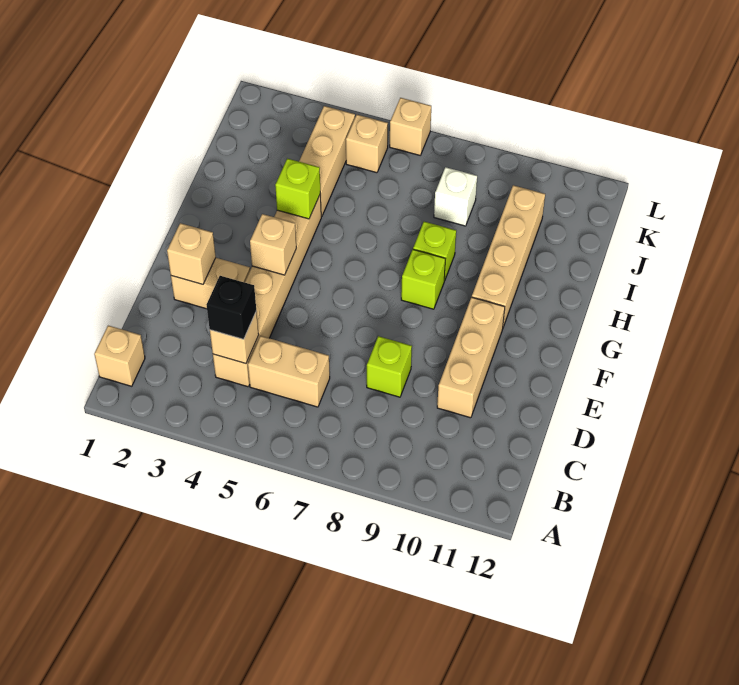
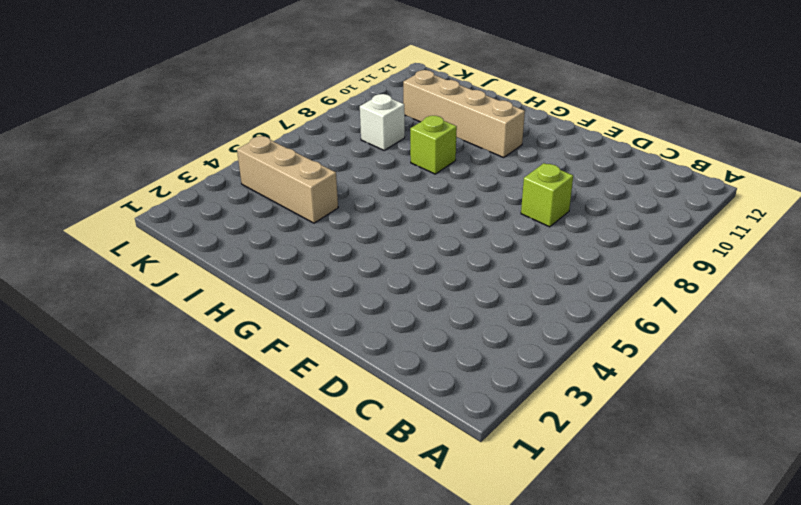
none -> tan 1x1 brick [94,326,145,386]
none -> tan 1x6 brick [213,194,321,387]
none -> tan 1x2 brick [248,336,330,407]

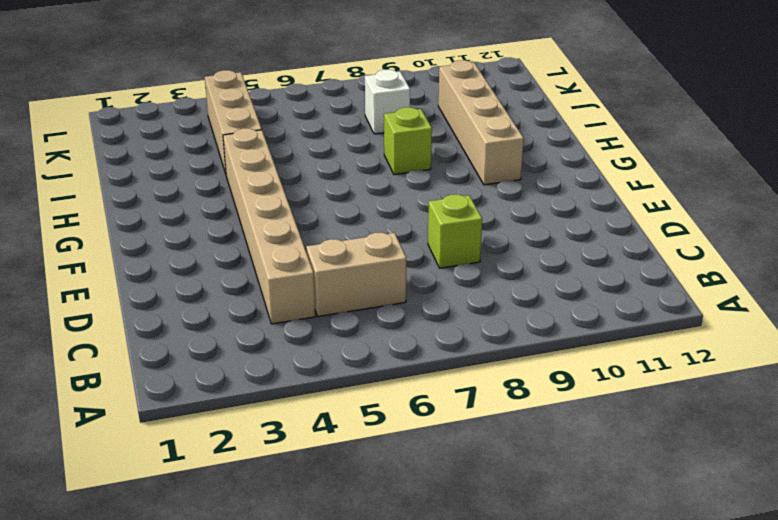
none -> tan 1x1 brick [94,326,145,386]
none -> tan 1x3 brick [437,297,505,418]
none -> tan 1x2 brick [171,258,250,309]

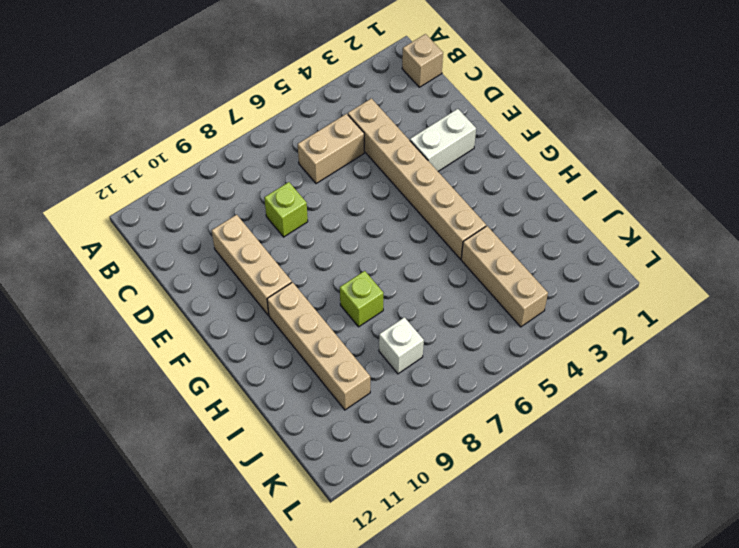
white 1x2 brick [410,109,476,171] -> tan 1x2 brick [171,258,250,309]
none -> lime 1x1 brick [401,249,445,309]
none -> tan 1x1 brick [346,115,388,173]
none -> tan 1x1 brick [390,98,431,155]

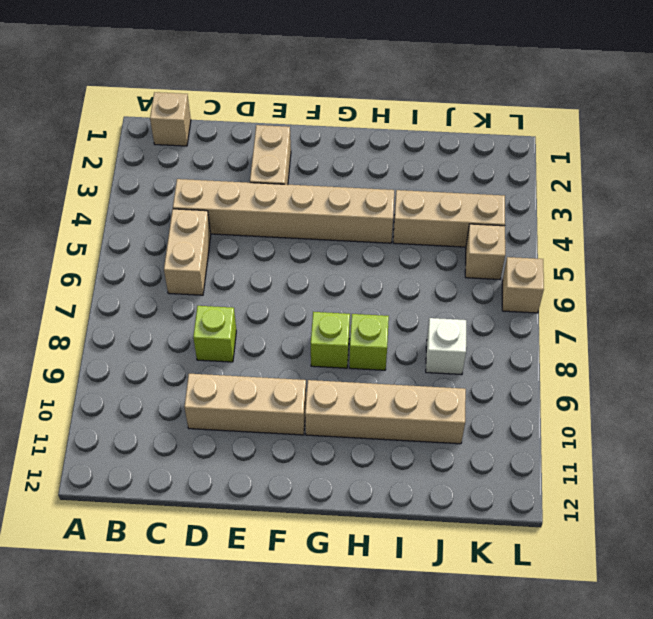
none -> tan 1x1 brick [210,311,259,364]
none -> tan 1x1 brick [167,223,216,284]
none -> tan 1x1 brick [250,214,296,275]

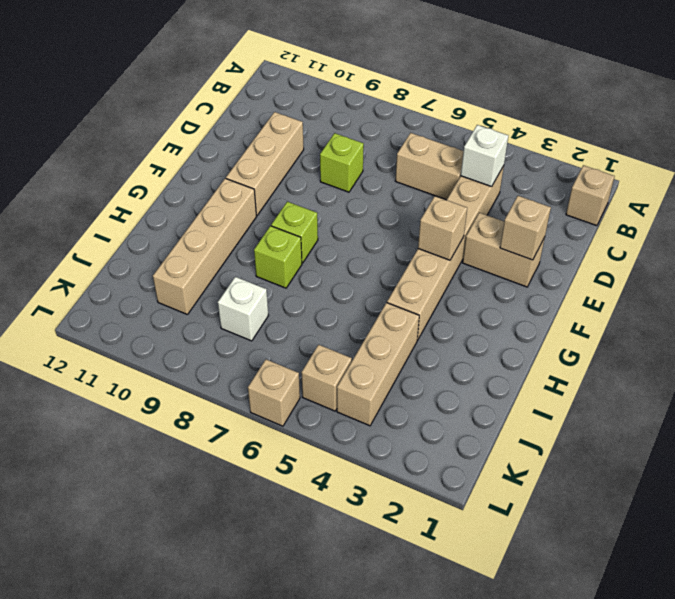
white 1x1 brick [461,125,508,187] -> tan 1x1 brick [210,311,259,364]
none -> lime 1x1 brick [275,159,320,219]
none -> black 1x1 brick [207,276,256,339]

